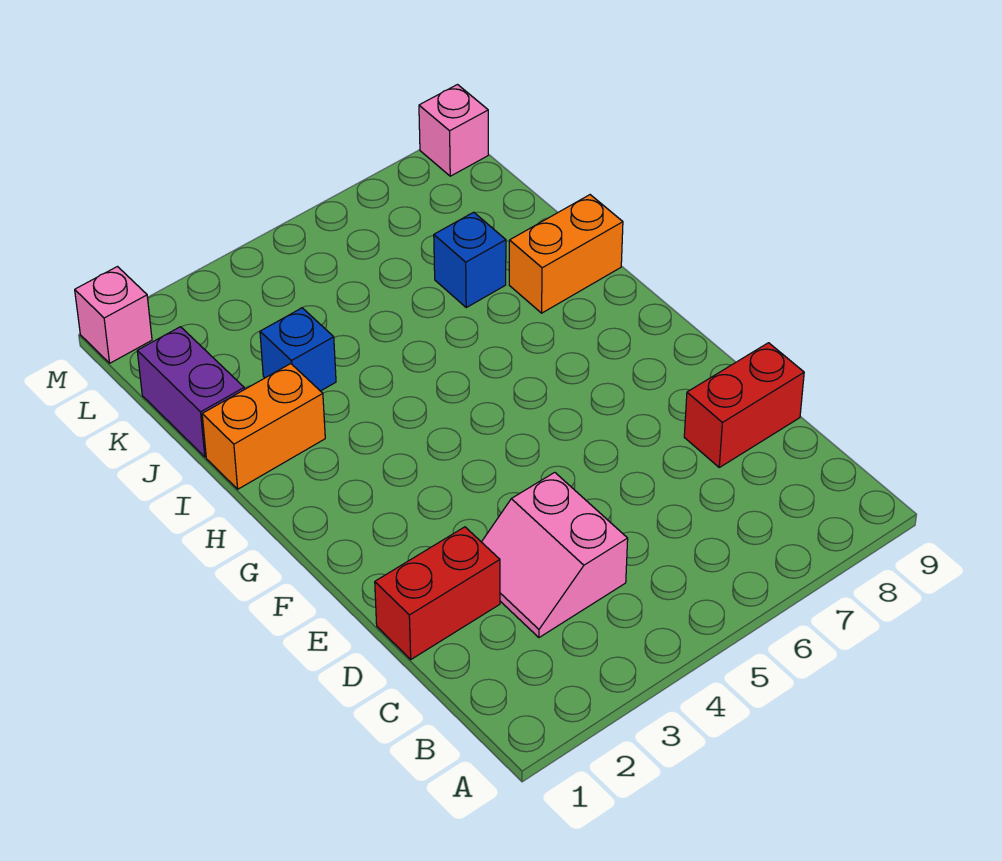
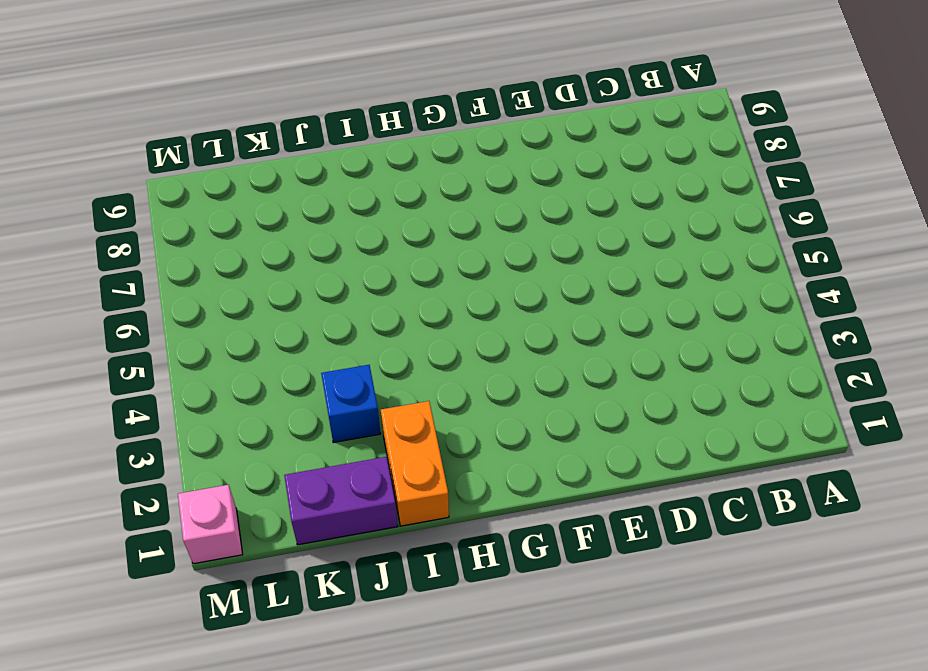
none -> pink 2x2 slope [482,472,628,637]
none -> red 1x2 brick [375,527,500,659]

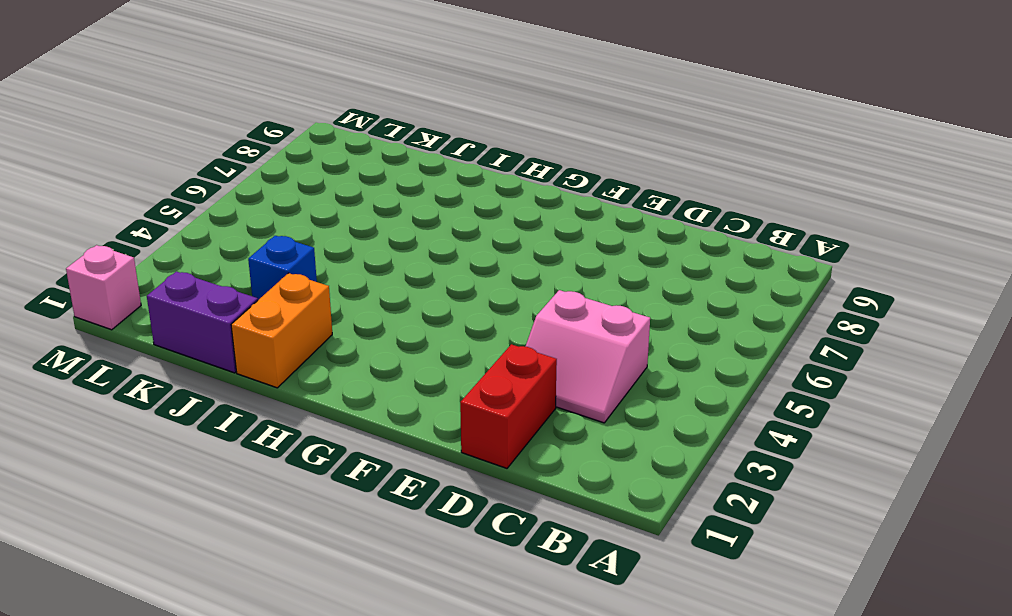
none -> red 1x2 brick [684,343,804,467]
none -> orange 1x2 brick [509,195,623,313]

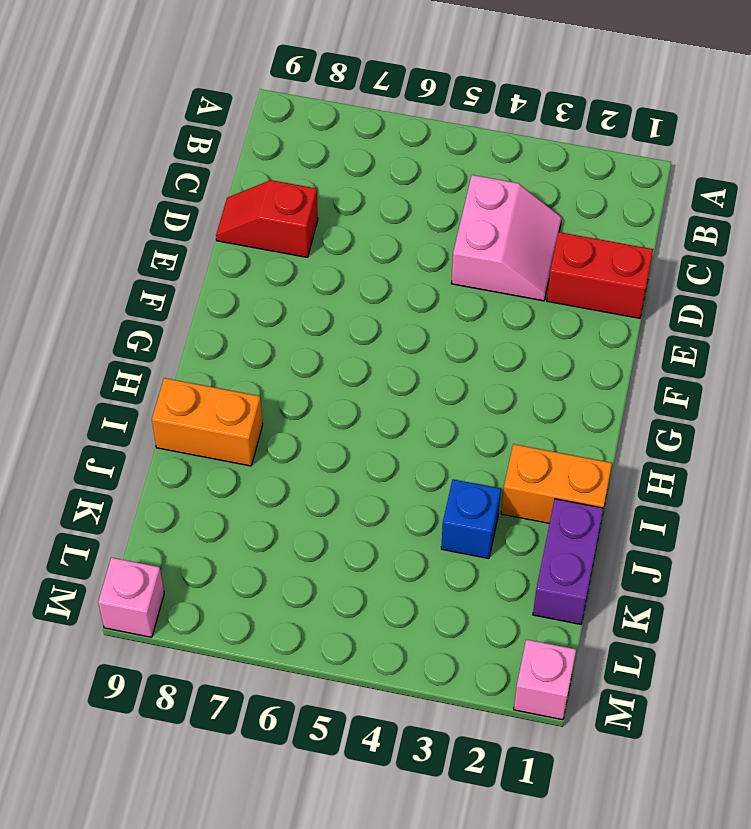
red 1x2 slope [216,180,318,257] -> red 1x2 brick [684,343,804,467]
none -> blue 1x1 brick [434,212,506,307]

